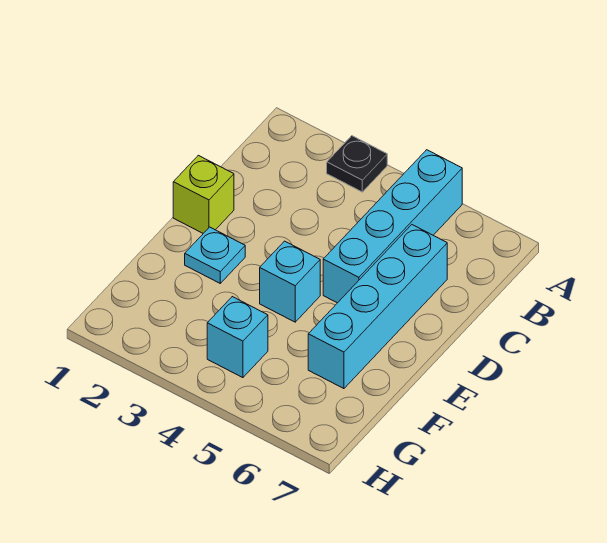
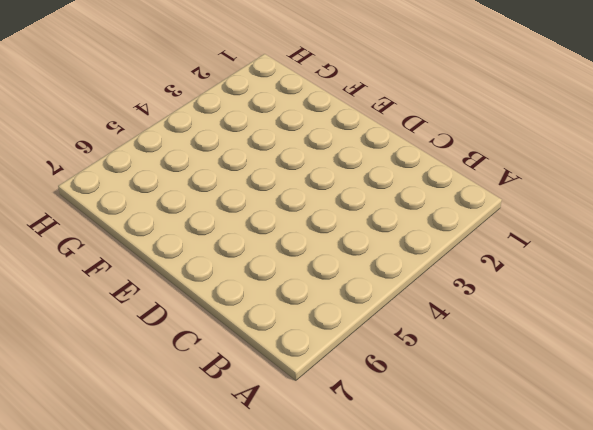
none -> black 1x1 plate [327,136,387,192]
none -> cyan 1x4 brick [323,150,462,303]

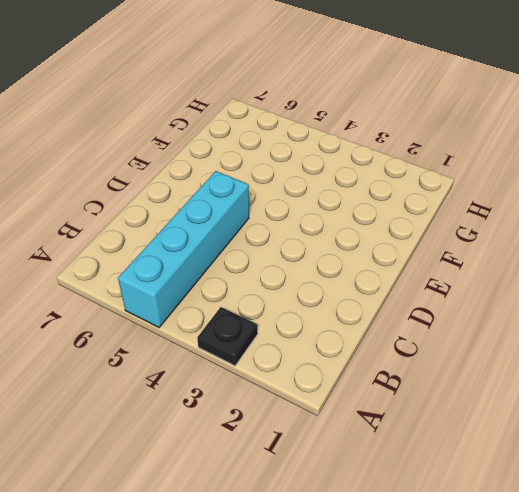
none -> cyan 1x4 brick [308,225,447,389]
none -> lime 1x1 brick [173,155,234,233]

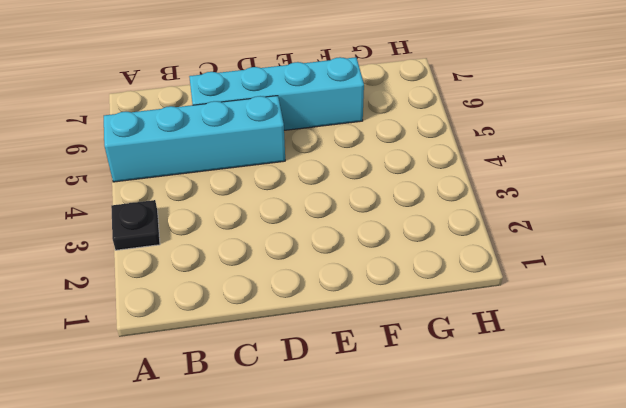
none -> lime 1x1 brick [173,155,234,233]
none -> cyan 1x1 plate [185,227,245,283]

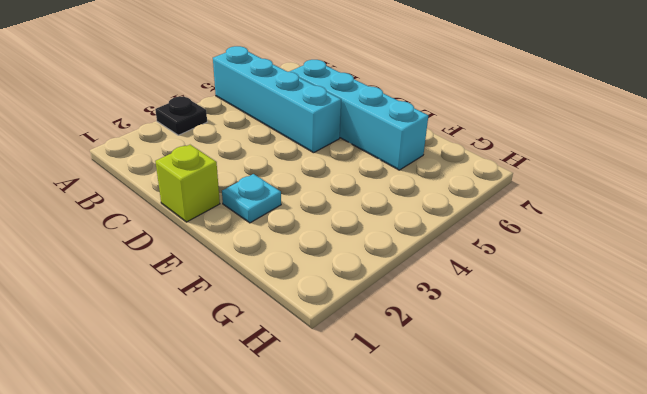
none -> cyan 1x1 brick [260,241,320,322]
none -> cyan 1x1 brick [207,297,268,378]

